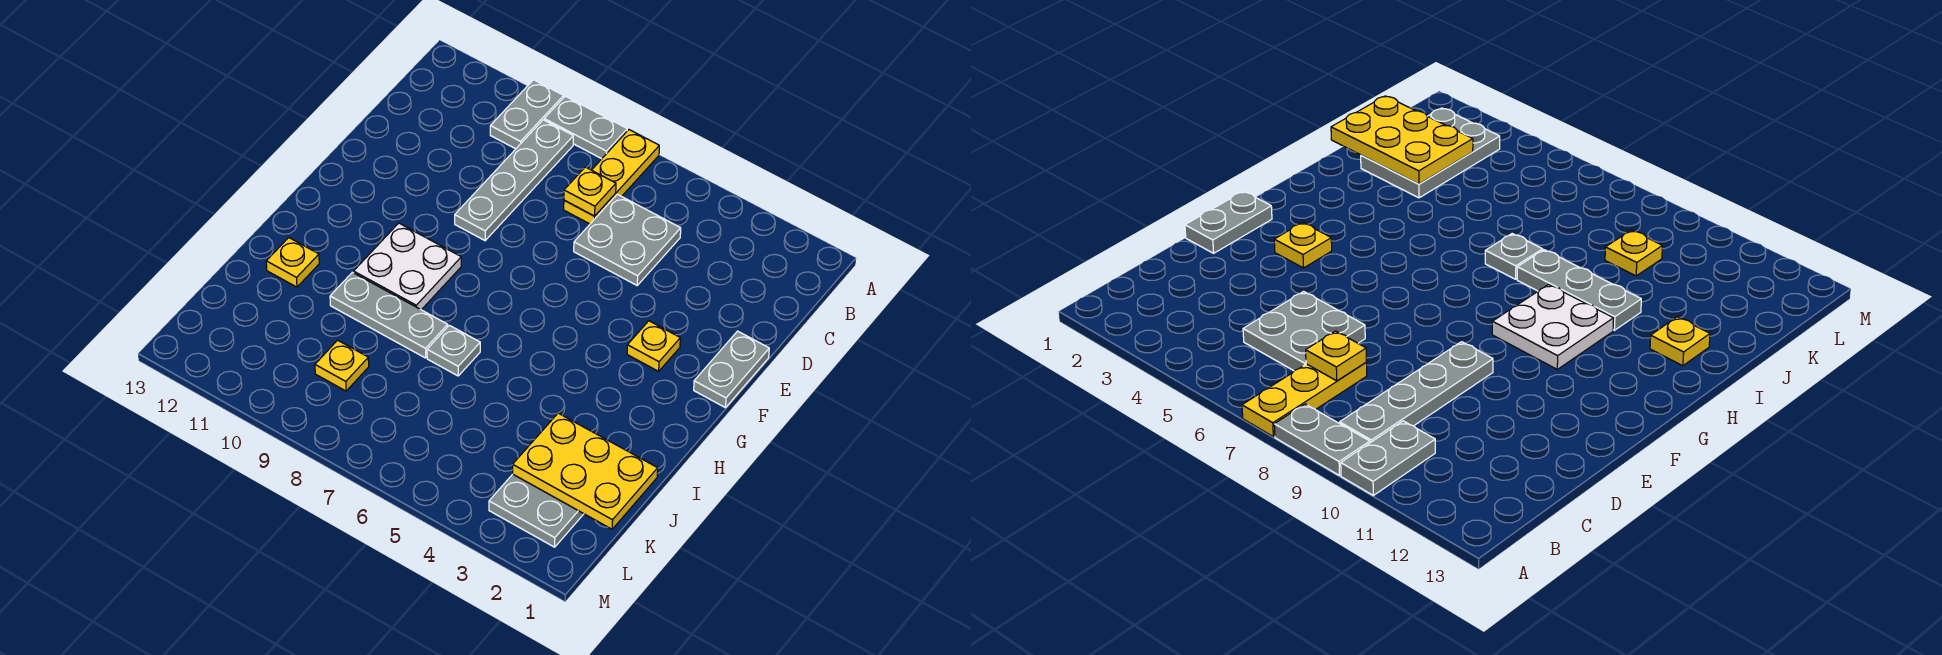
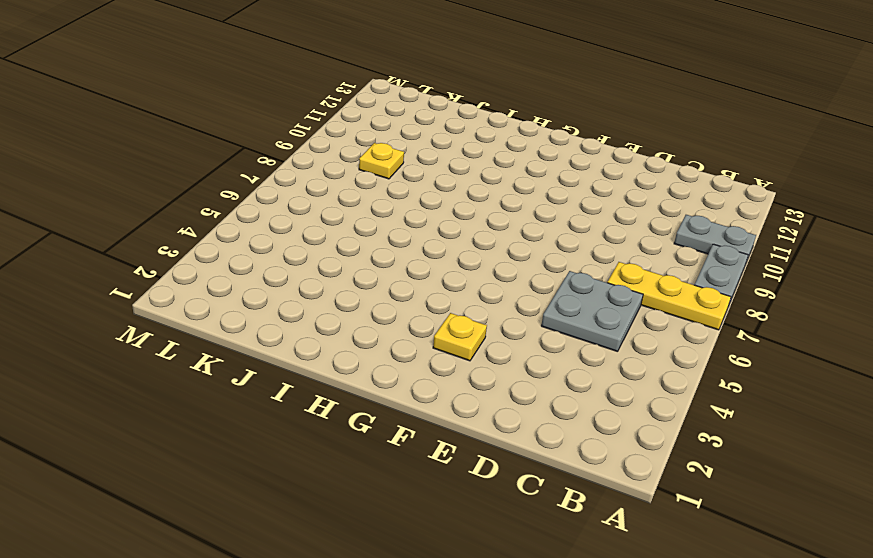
none -> grey 1x4 plate [455,120,573,241]
none -> grey 1x2 plate [694,331,769,408]
none -> white 2x2 plate [354,223,461,310]

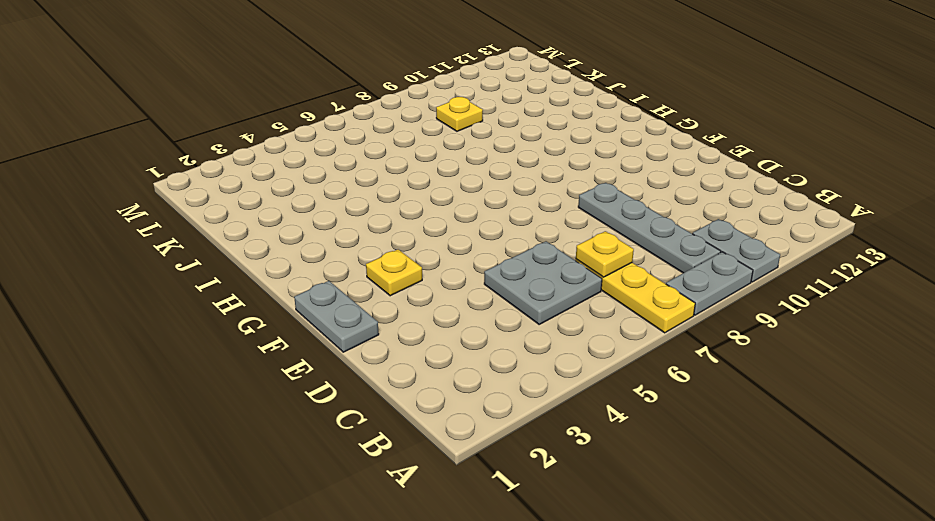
none -> white 2x2 plate [354,223,461,310]
none -> grey 1x1 plate [427,325,480,376]
none -> grey 1x3 plate [330,272,448,358]

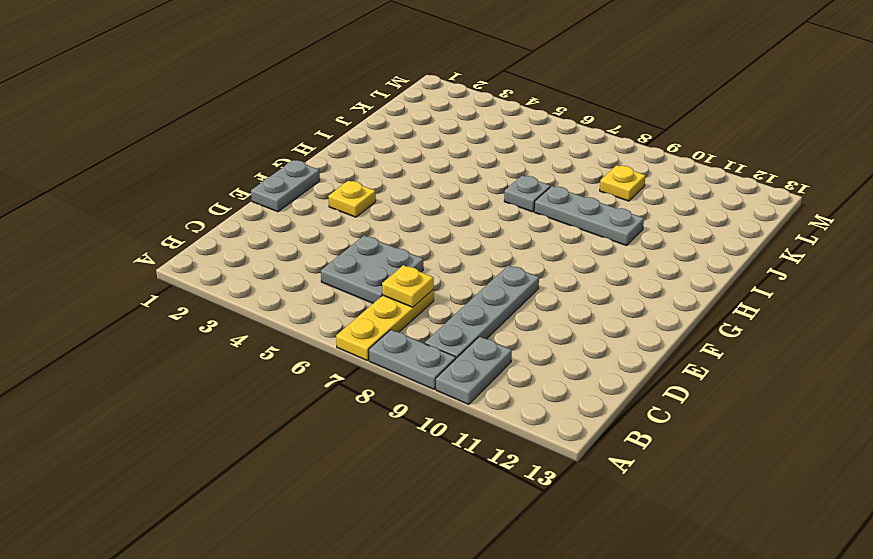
none -> white 2x2 plate [354,223,461,310]
none -> yellow 1x1 plate [266,238,319,287]
none -> grey 2x3 plate [489,474,583,547]

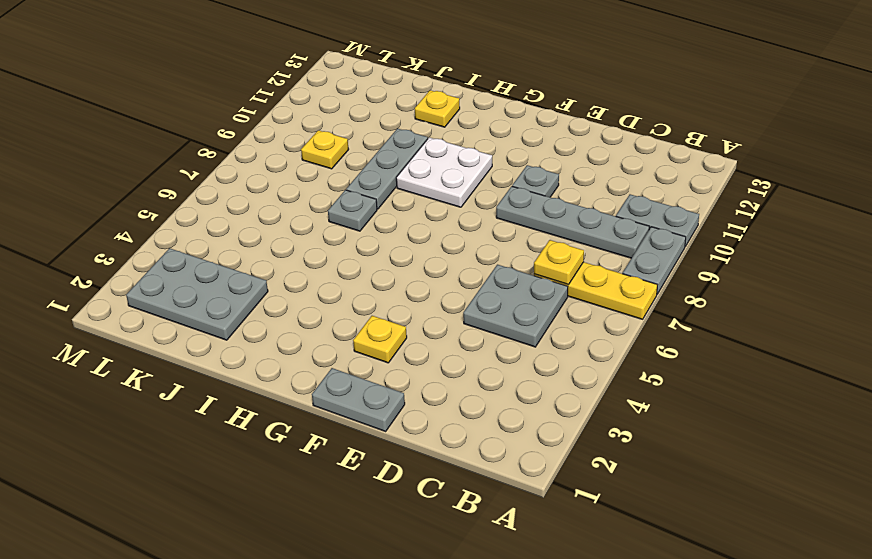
grey 1x1 plate [512,165,559,197] -> none
none -> yellow 2x3 plate [513,413,658,529]

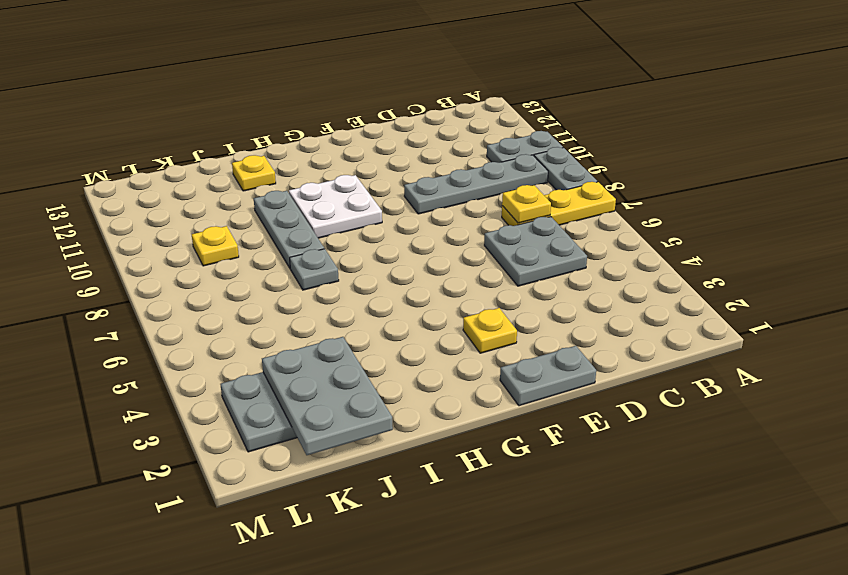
grey 2x3 plate [262,337,393,455] -> yellow 2x3 plate [513,413,658,529]

